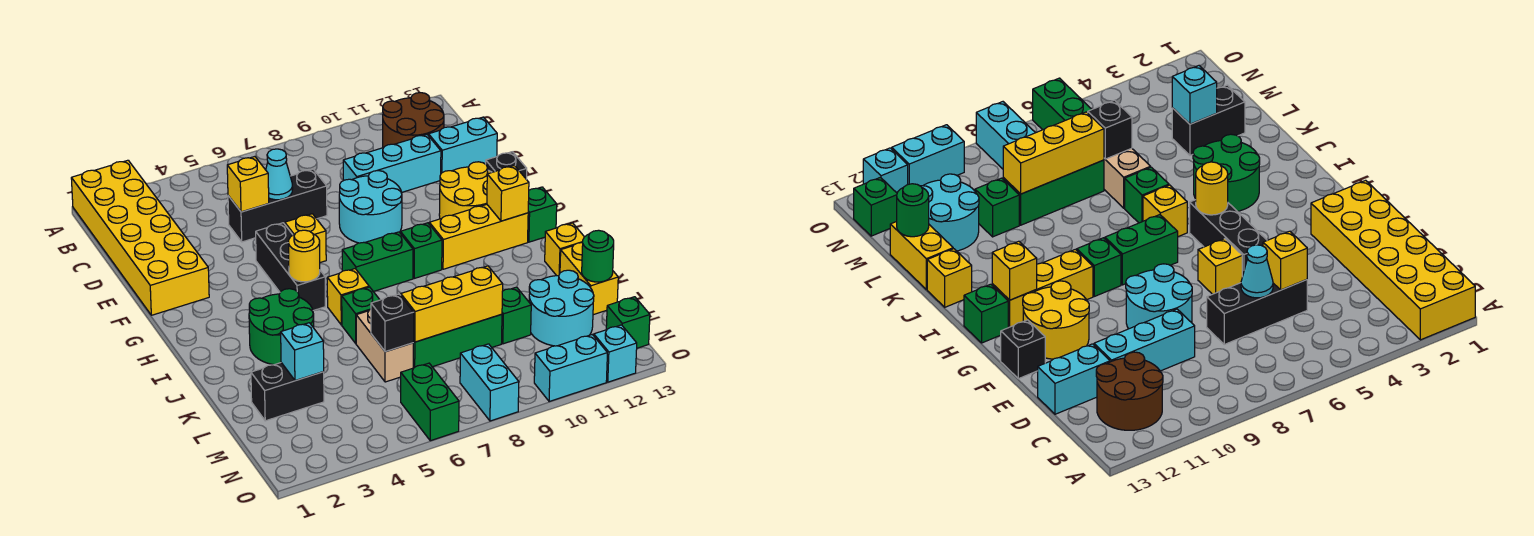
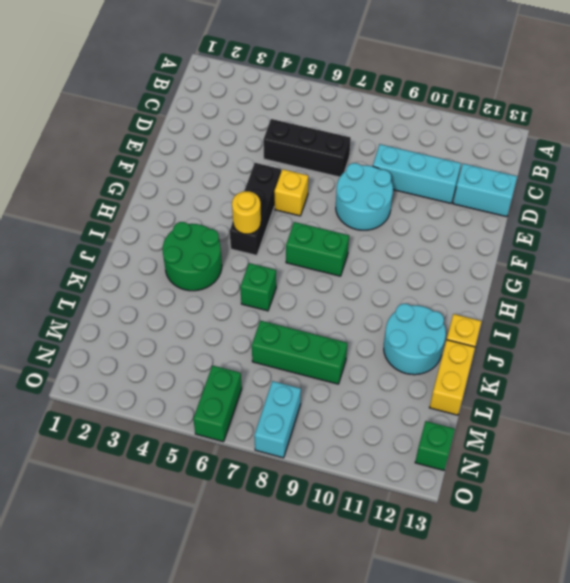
cyan 2x2 round brick [384,304,446,375] -> cyan 2x2 round brick moved to [529,270,594,346]
none -> yellow 2x6 brick [71,160,209,315]
none -> brown 2x2 round brick [383,93,444,148]
none -> yellow 2x2 round brick [439,162,492,219]
none -> black 1x1 brick [486,152,527,179]

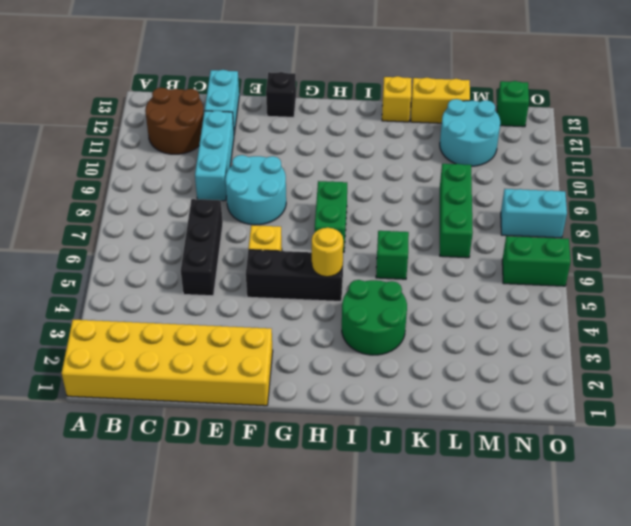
none -> yellow 2x2 round brick [439,162,492,219]
none -> green 1x1 brick [400,223,442,278]
none -> yellow 1x3 brick [429,204,528,269]
none -> green 1x1 brick [528,187,557,242]

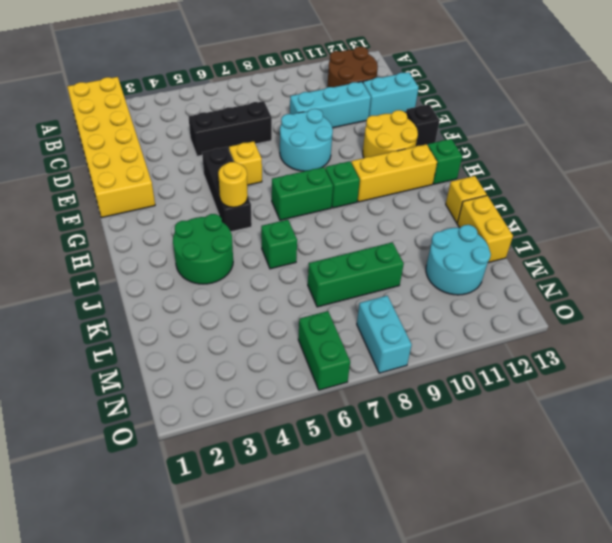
none -> yellow 1x1 brick [327,269,369,325]
none -> tan 1x2 brick [356,310,413,382]
none -> black 1x2 brick [251,363,324,421]
none -> green 1x1 brick [502,287,531,344]

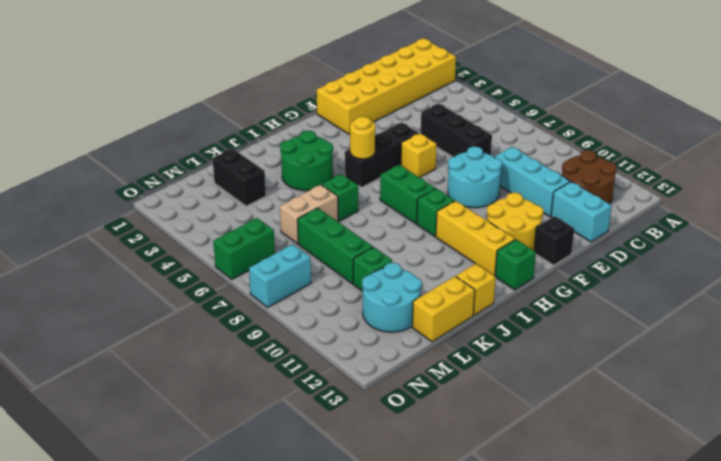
none -> yellow 1x1 brick [327,269,369,325]
none -> green 1x1 brick [606,297,650,348]
none -> cyan 1x2 brick [534,335,607,402]
none -> cyan 1x1 brick [594,325,637,382]

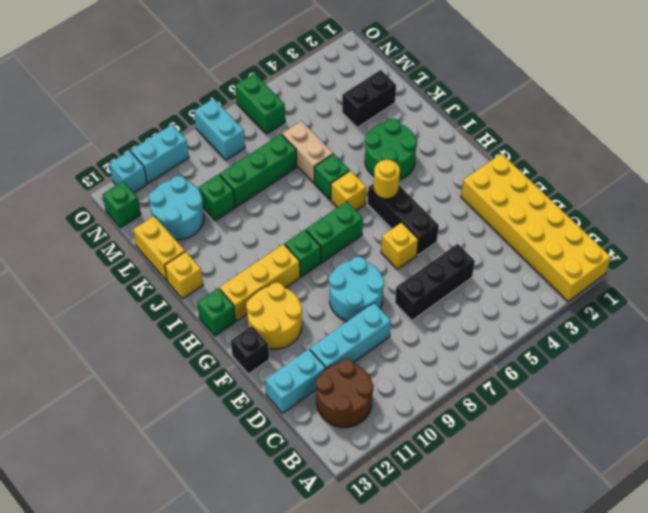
none -> yellow 1x1 brick [227,157,269,212]
none -> cyan 1x1 cone [266,149,293,200]
none -> yellow 1x1 brick [487,166,529,221]
none -> cyan 1x1 brick [281,323,324,381]

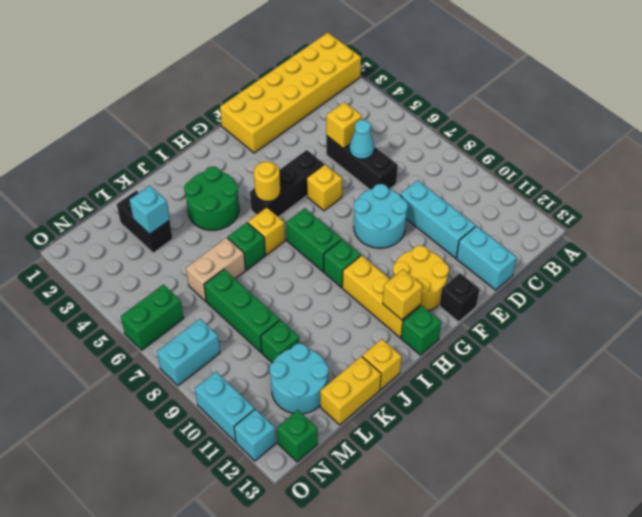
none -> brown 2x2 round brick [383,93,444,148]
none -> black 1x1 brick [371,294,414,352]
none -> yellow 1x3 brick [401,266,503,342]
none -> green 1x1 round brick [582,230,614,282]

